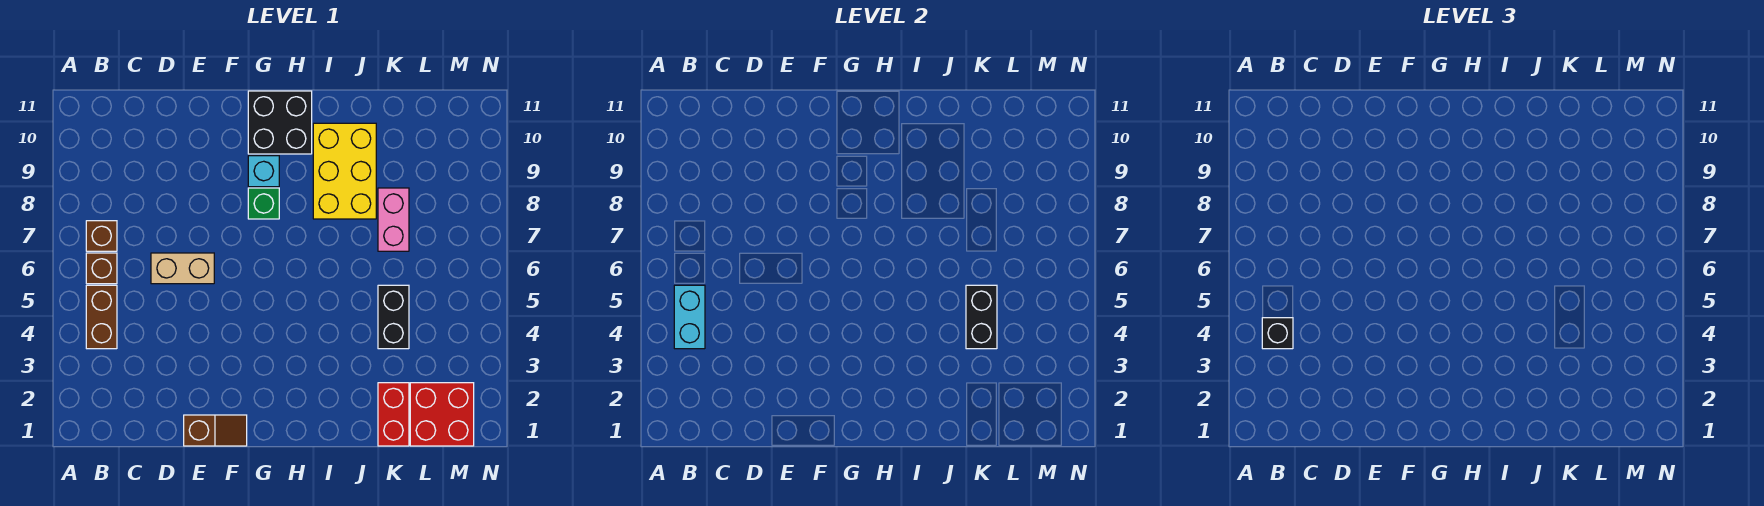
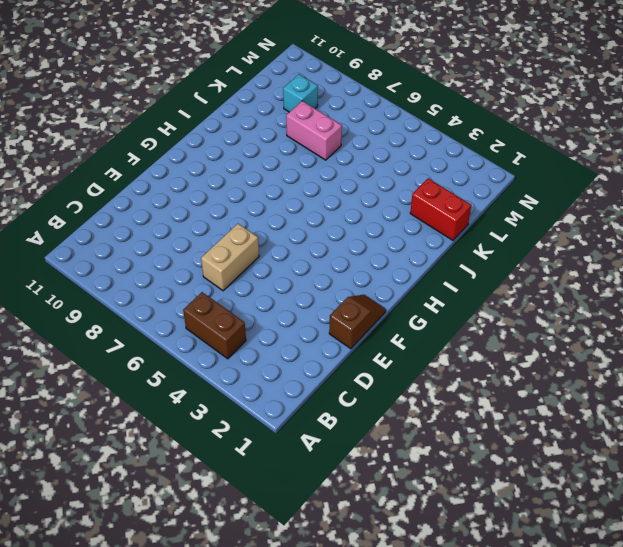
cyan 1x1 brick [283,74,318,112] -> cyan 1x1 brick moved to [248,156,279,187]
none -> brown 1x1 brick [86,253,117,284]
none -> brown 1x1 brick [86,221,117,251]
none -> green 1x1 brick [248,188,279,219]

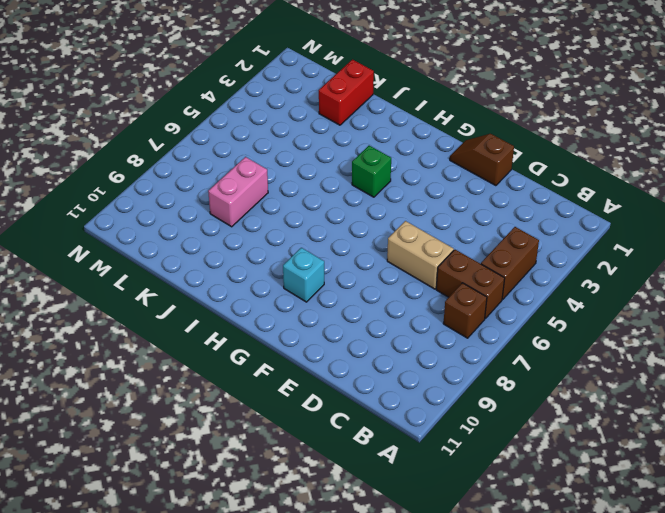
brown 1x2 brick [436,250,505,318] -> brown 1x1 brick [86,253,117,284]
green 1x1 brick [352,146,391,197] -> green 1x1 brick moved to [248,188,279,219]
none -> black 2x2 brick [248,91,312,154]
none -> yellow 2x3 brick [313,123,376,219]
none -> black 1x2 brick [378,285,409,349]

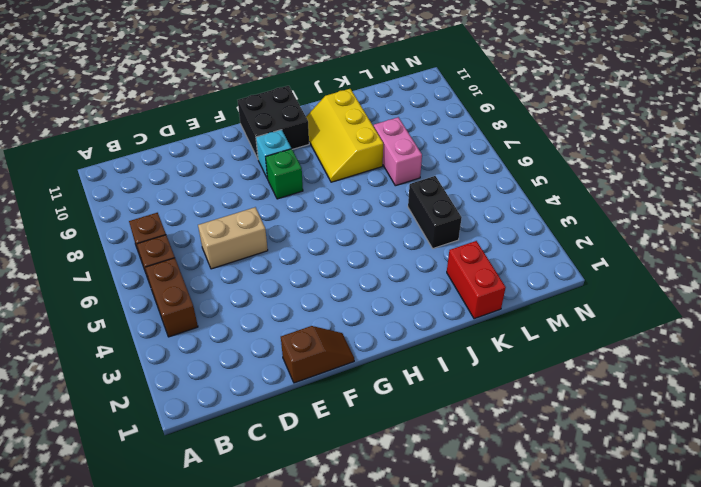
yellow 2x3 slope [306,89,383,182] -> yellow 2x3 brick [313,123,376,219]
none -> red 2x2 brick [410,383,474,446]
none -> cyan 1x2 brick [674,285,705,349]
none -> black 1x2 brick [966,285,997,349]

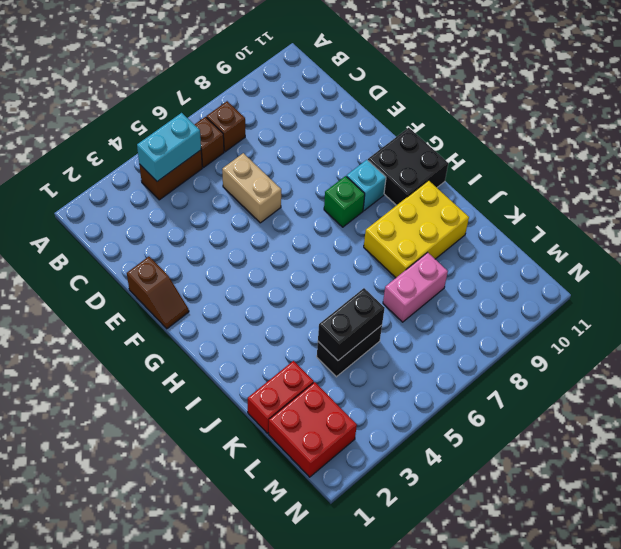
none -> black 1x1 brick [1262,318,1293,349]

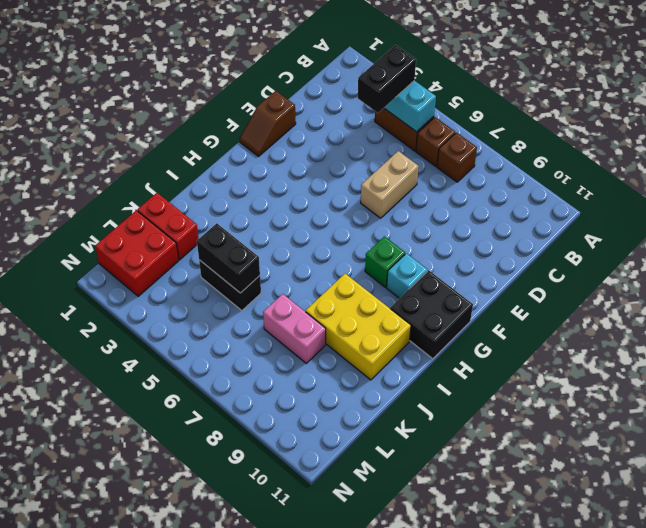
black 1x2 brick [358,45,416,113] -> black 1x1 brick [1262,318,1293,349]

